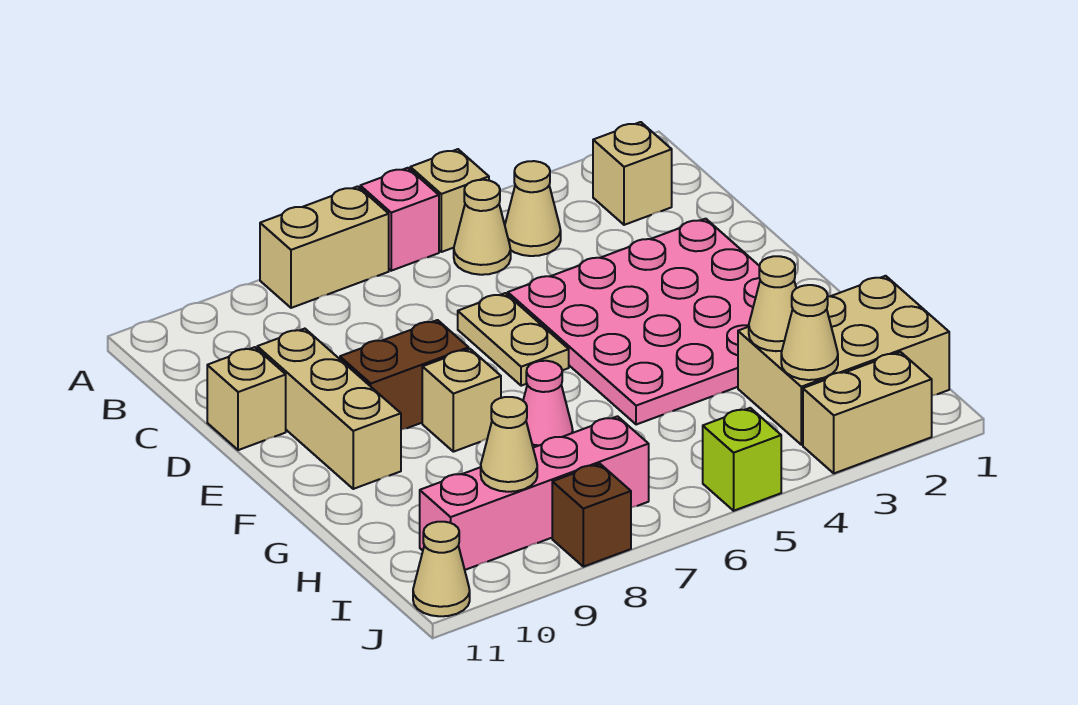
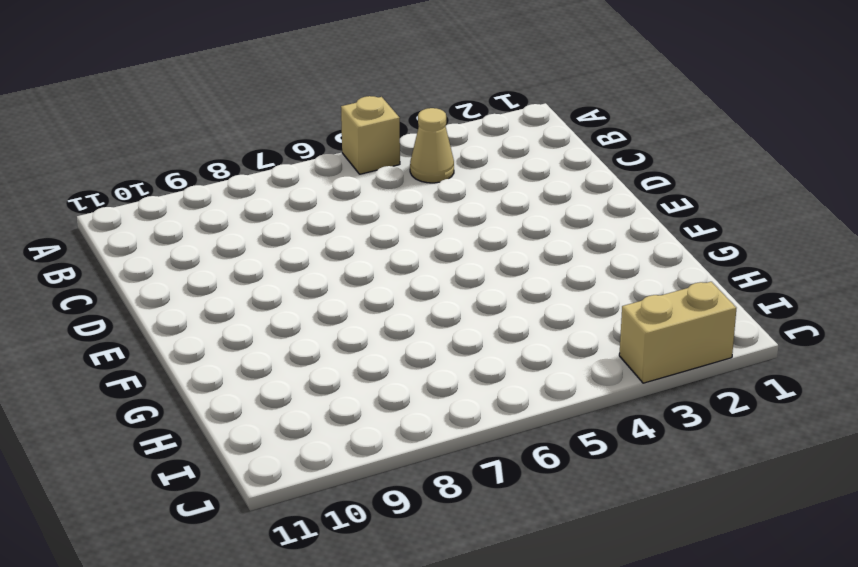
none -> pink 1x1 brick [360,168,439,271]
none -> tan 1x2 brick [260,186,389,308]
none -> tan 1x1 brick [593,122,672,225]

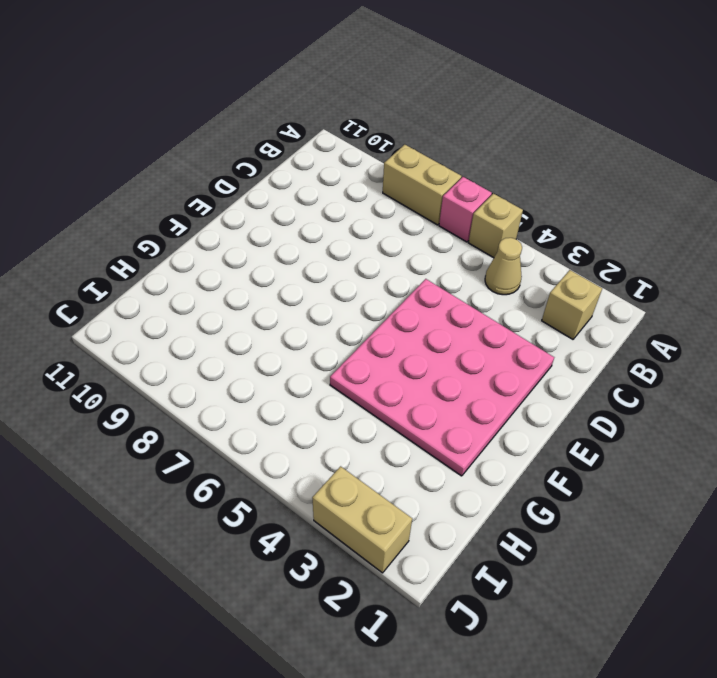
none -> tan 1x1 cone [454,180,511,275]
none -> tan 1x2 plate [458,293,569,386]
none -> tan 1x3 brick [257,329,401,489]

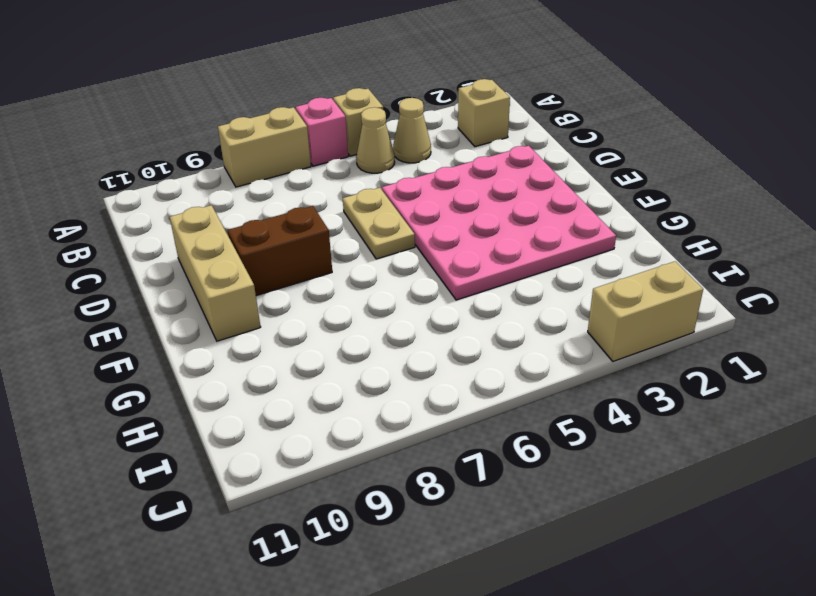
none -> tan 1x1 brick [207,347,286,450]
none -> tan 1x1 brick [422,349,501,452]
none -> pink 1x1 cone [523,361,573,448]

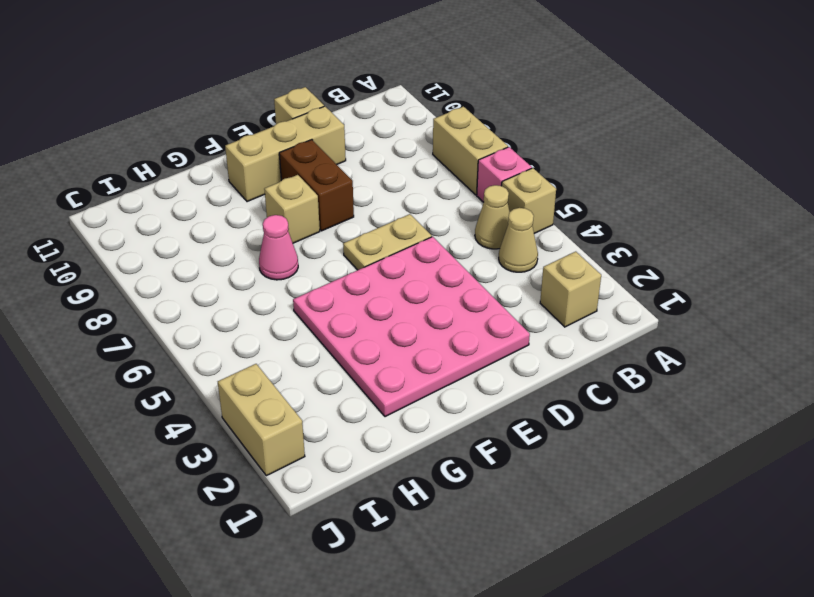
none -> tan 2x3 brick [738,276,949,445]
none -> pink 1x4 brick [420,416,649,570]
none -> lime 1x1 brick [703,408,781,511]

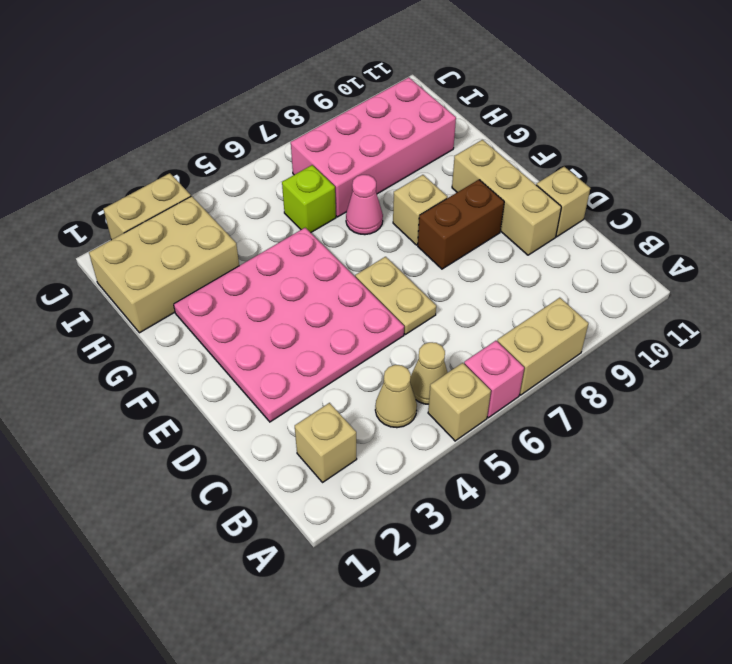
lime 1x1 brick [282,165,336,233] -> lime 1x1 brick moved to [703,408,781,511]
pink 2x4 brick [291,77,456,217] -> pink 1x4 brick [420,416,649,570]
none -> brown 1x1 brick [552,464,631,567]
none -> tan 1x1 cone [413,522,470,616]
none -> tan 1x1 cone [749,256,796,351]

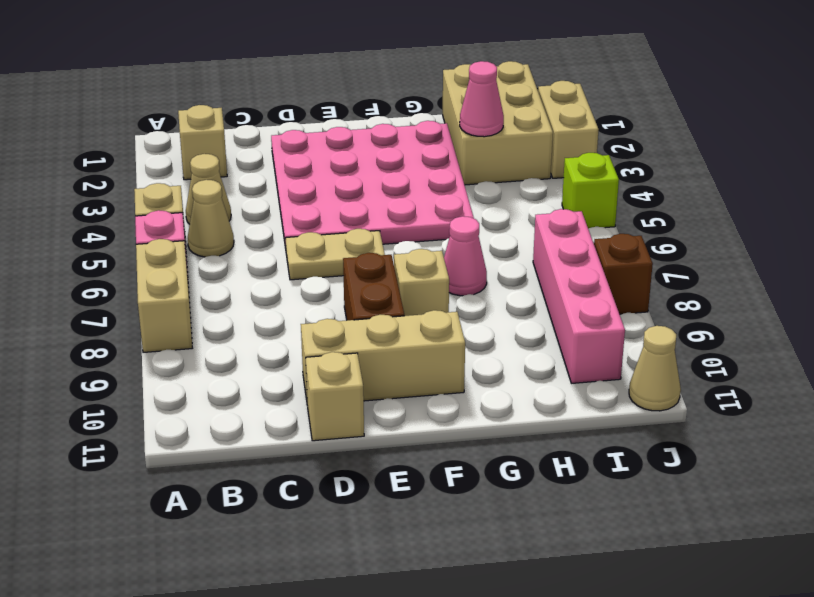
pink 1x1 cone [460,61,504,137] -> tan 1x1 cone [749,256,796,351]
none -> tan 1x1 cone [781,285,838,380]
none -> tan 1x1 cone [481,397,537,492]

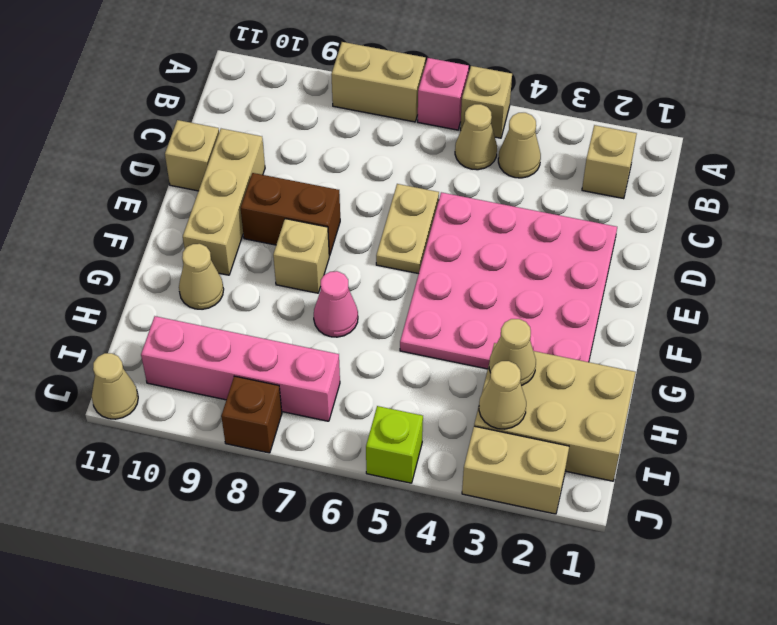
tan 1x1 cone [179,244,224,309] -> tan 1x1 cone moved to [481,397,537,492]

